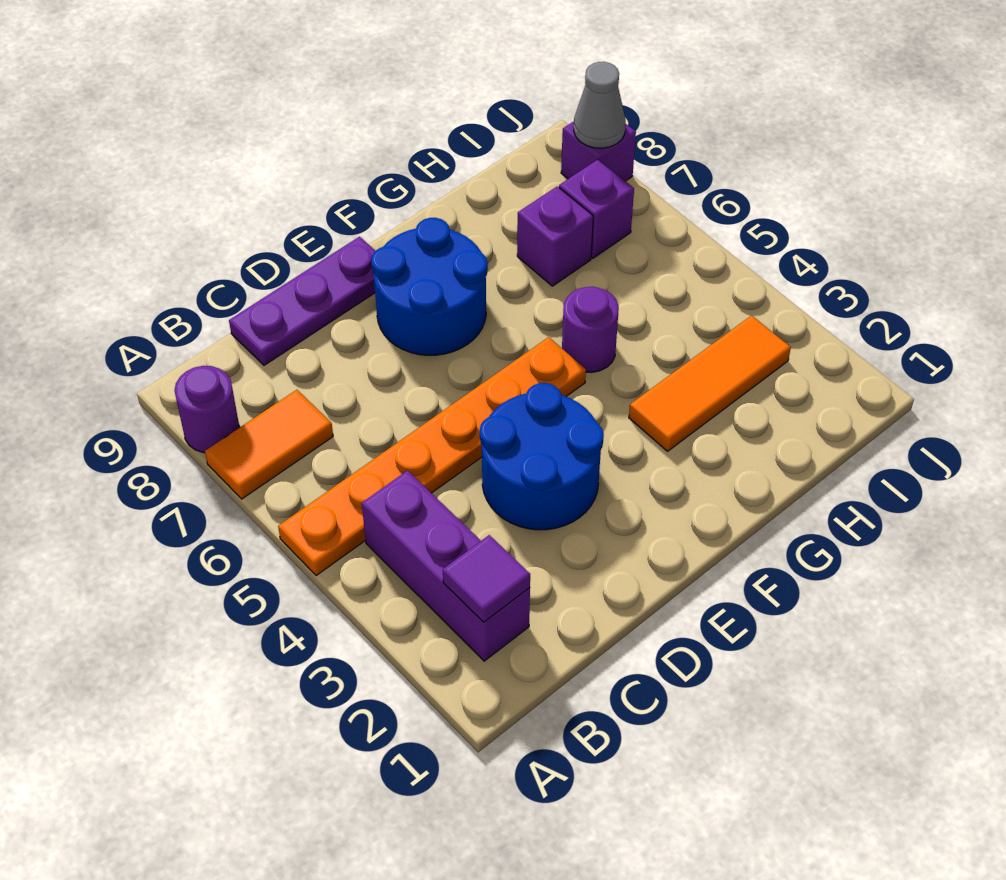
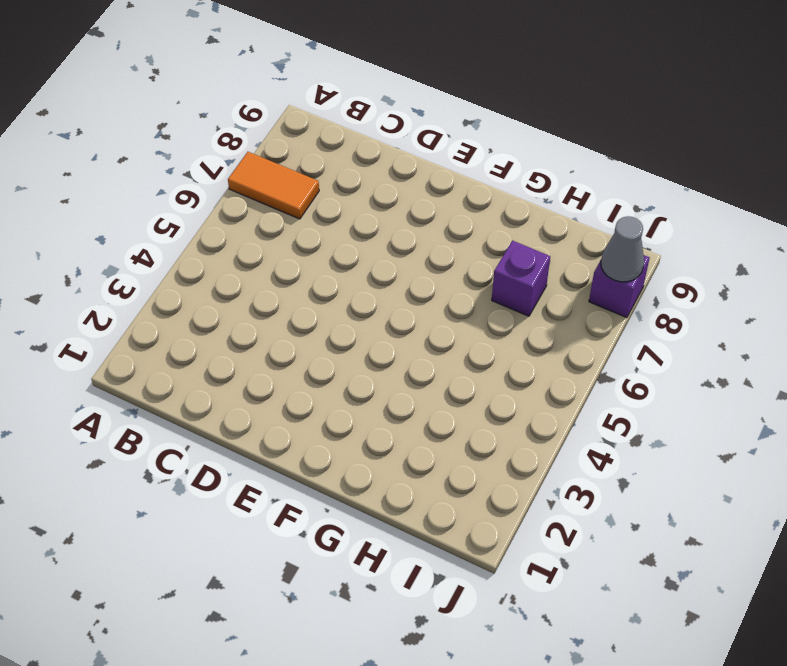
none -> orange 1x6 plate [278,337,586,576]
none -> purple 1x1 round brick [174,366,240,453]
none -> purple 1x3 brick [362,471,530,661]

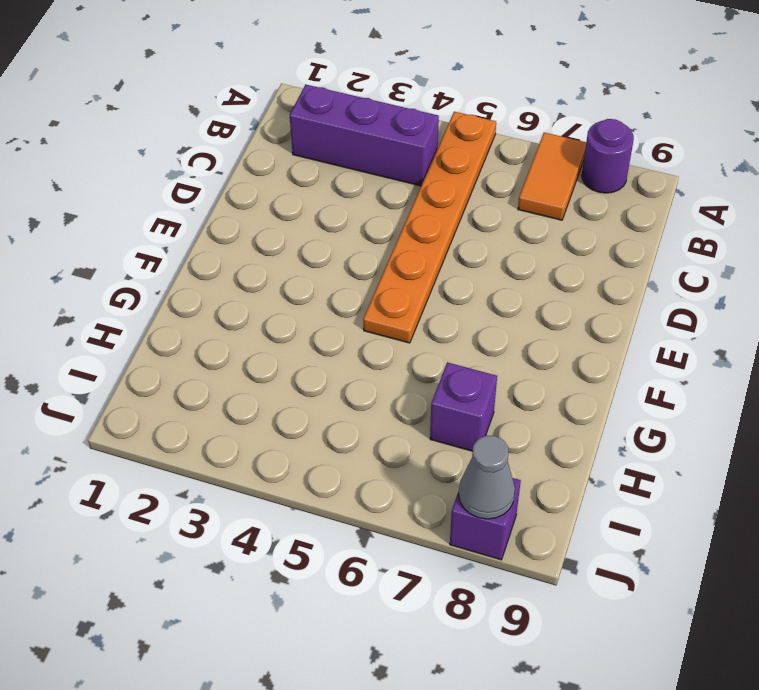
none -> purple 1x3 plate [229,237,375,365]
none -> blue 2x2 round brick [480,383,604,530]
none -> blue 2x2 round brick [371,218,488,355]

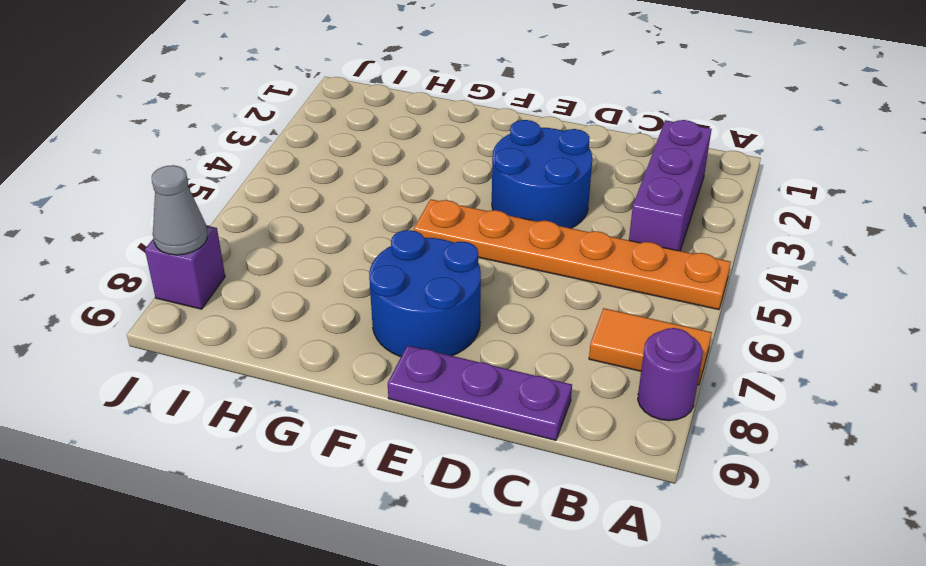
none -> orange 1x3 tile [629,316,791,451]
none -> purple 1x1 round brick [562,287,619,373]
none -> purple 1x1 brick [517,186,593,286]

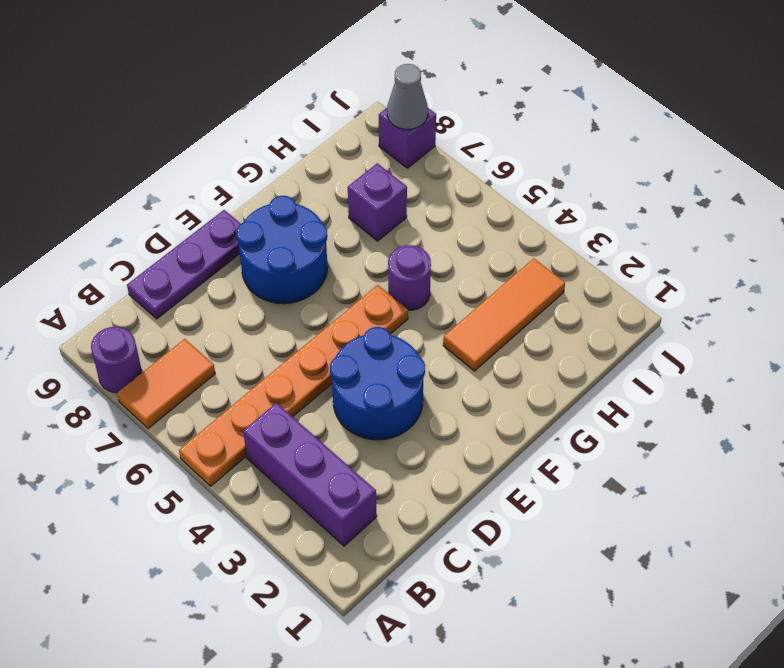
none -> purple 1x1 brick [559,160,634,258]
none -> purple 1x1 tile [443,535,530,622]

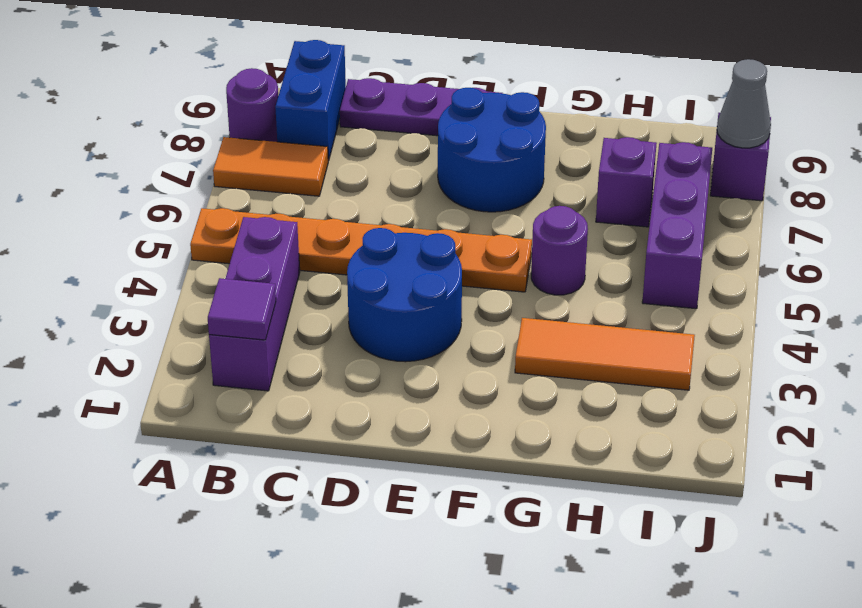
blue 1x2 brick [275,40,346,161] -> none
purple 1x3 brick [642,142,712,309] -> purple 1x1 brick [559,160,634,258]

